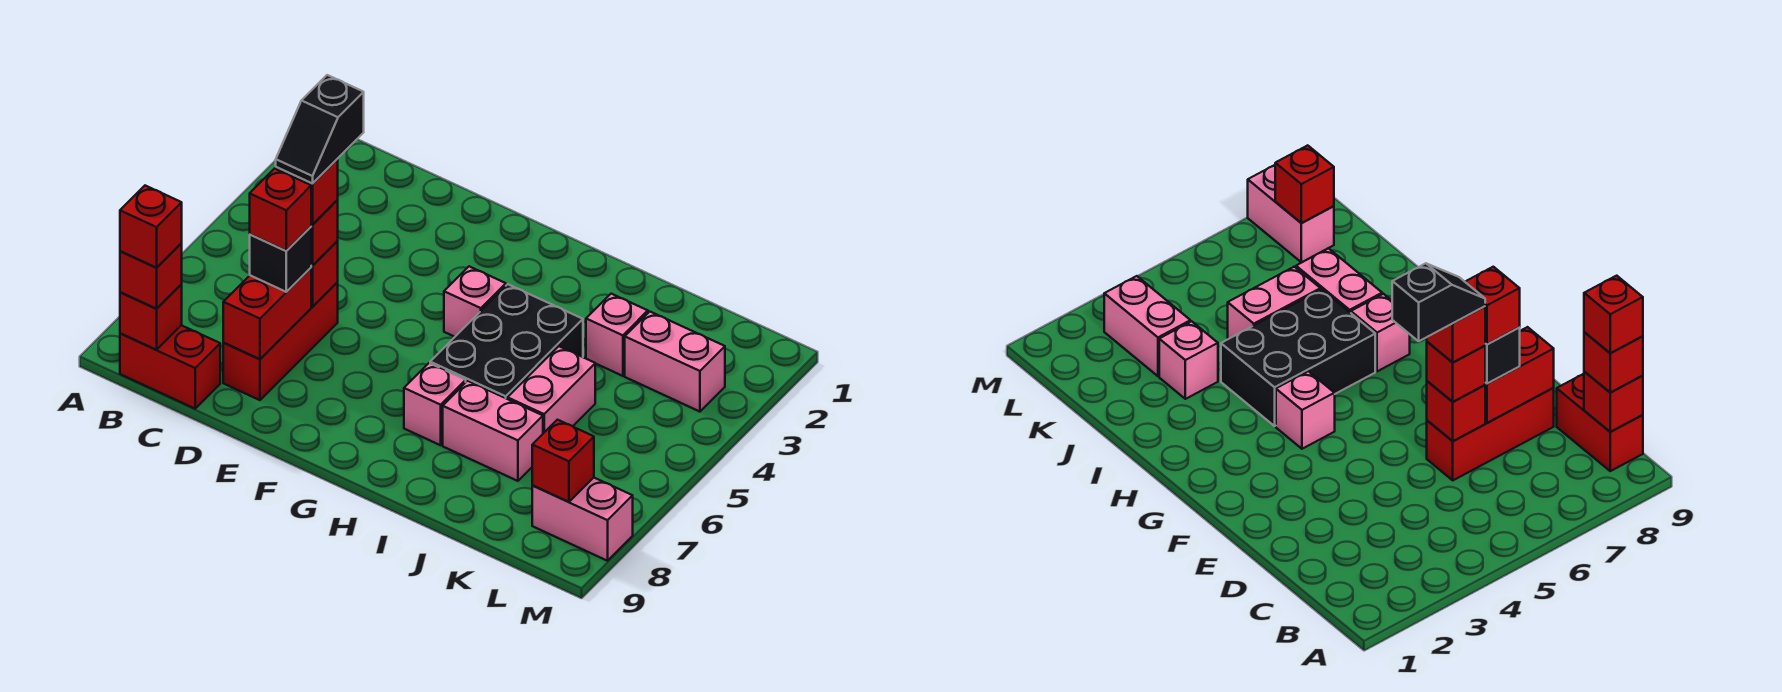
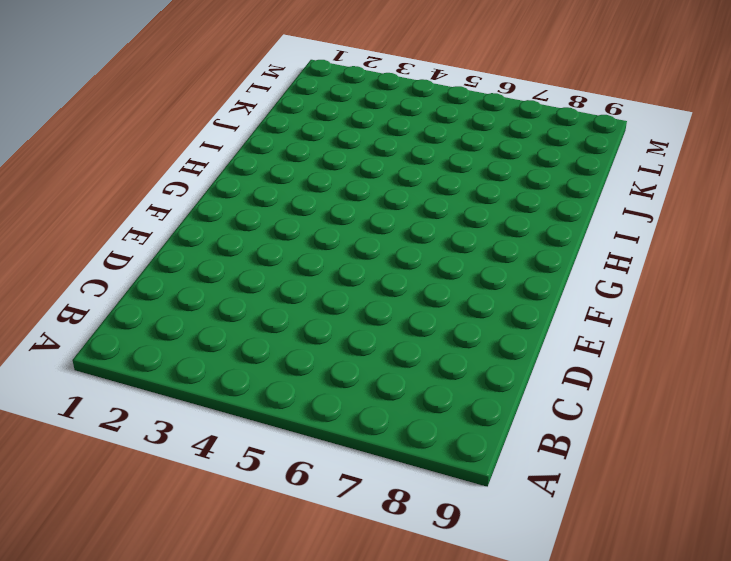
none -> red 1x2 brick [120,325,220,409]
none -> red 1x3 brick [223,283,338,400]
none -> pink 1x1 brick [444,266,506,337]

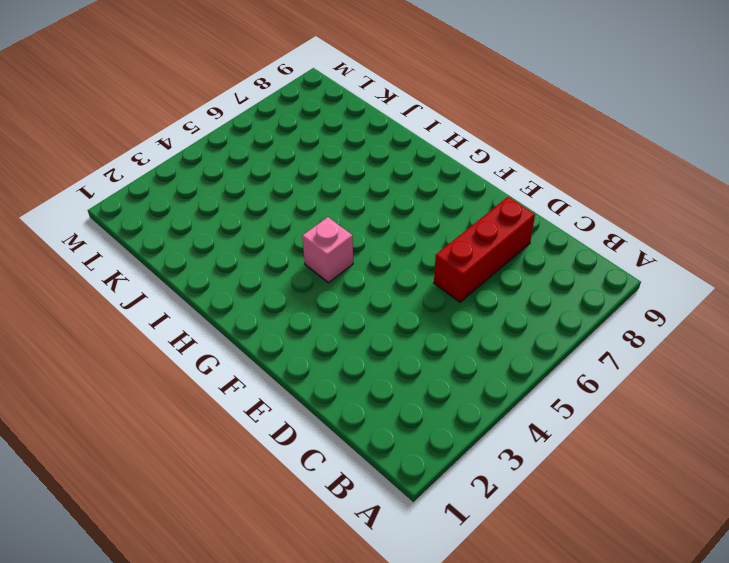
none -> red 1x2 brick [120,325,220,409]
none -> black 2x3 brick [430,284,583,399]
none -> pink 1x1 brick [404,363,466,445]

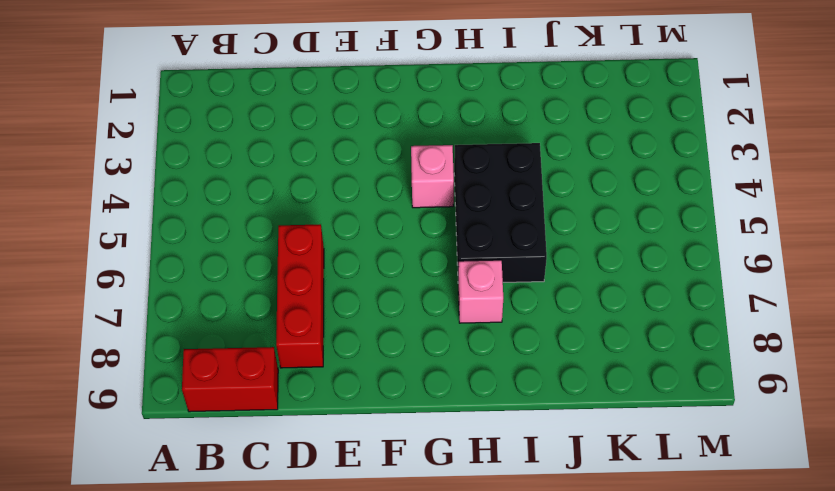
none -> pink 1x2 brick [443,381,543,481]
none -> pink 1x1 brick [586,294,648,376]
none -> pink 1x2 brick [507,346,595,433]

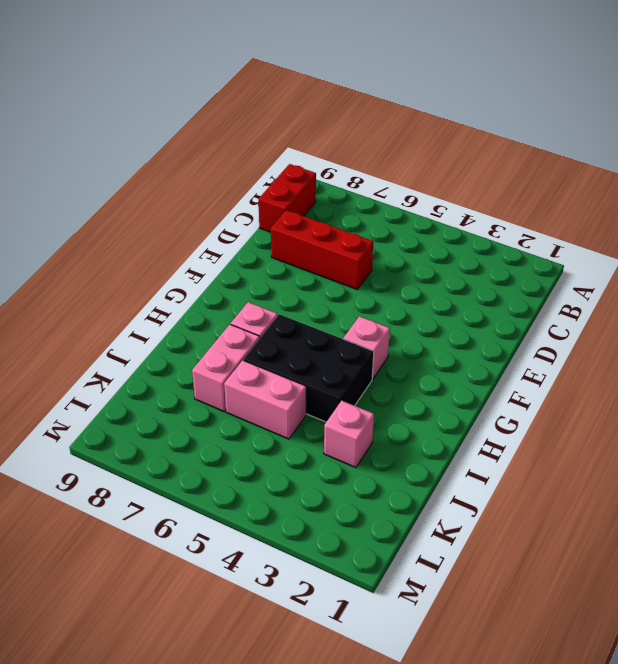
none -> pink 1x2 brick [625,312,725,412]
none -> pink 1x2 brick [532,478,633,561]
none -> red 1x1 brick [120,285,182,350]

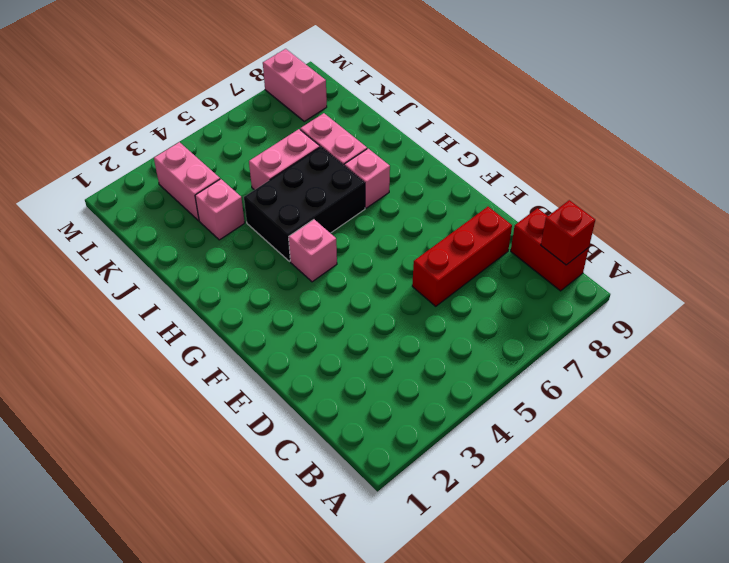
none -> red 1x1 brick [311,242,338,307]
none -> red 1x2 brick [223,268,311,359]
none -> red 1x1 brick [532,420,594,502]

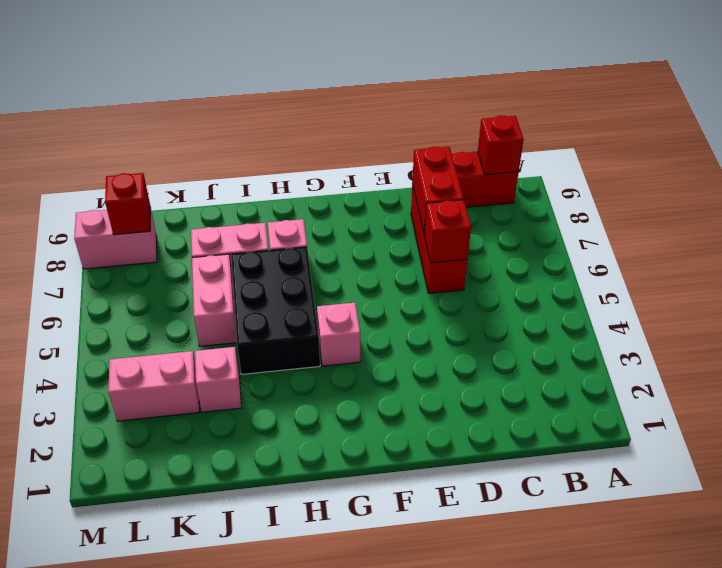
none -> red 1x1 brick [120,244,182,309]
none -> red 1x1 brick [311,200,338,266]
none -> black 1x1 brick [250,227,311,292]

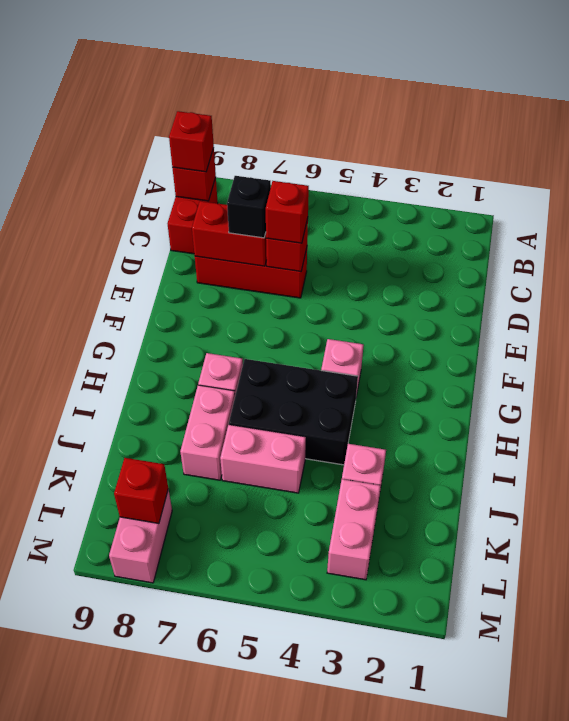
none -> red 1x1 brick [120,186,182,268]
none -> red 1x1 brick [276,159,338,225]
none -> red 1x1 brick [250,169,312,251]

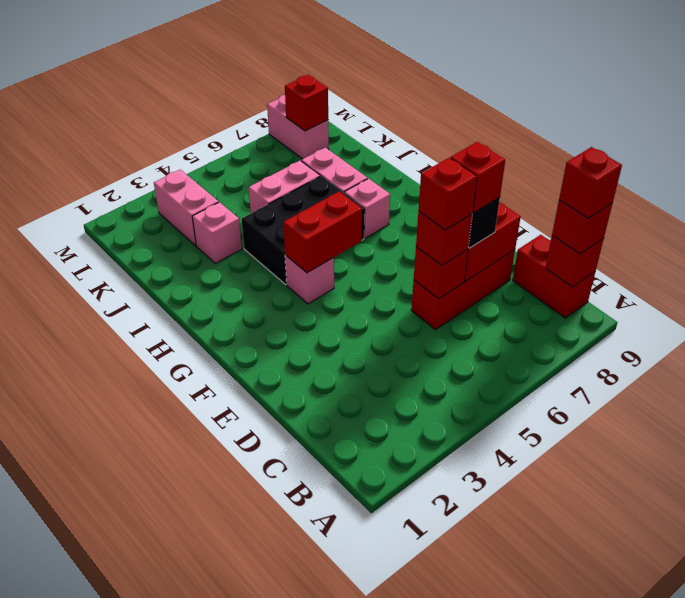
red 1x2 brick [283,192,362,273] -> none
none -> black 1x2 slope [276,75,364,184]

